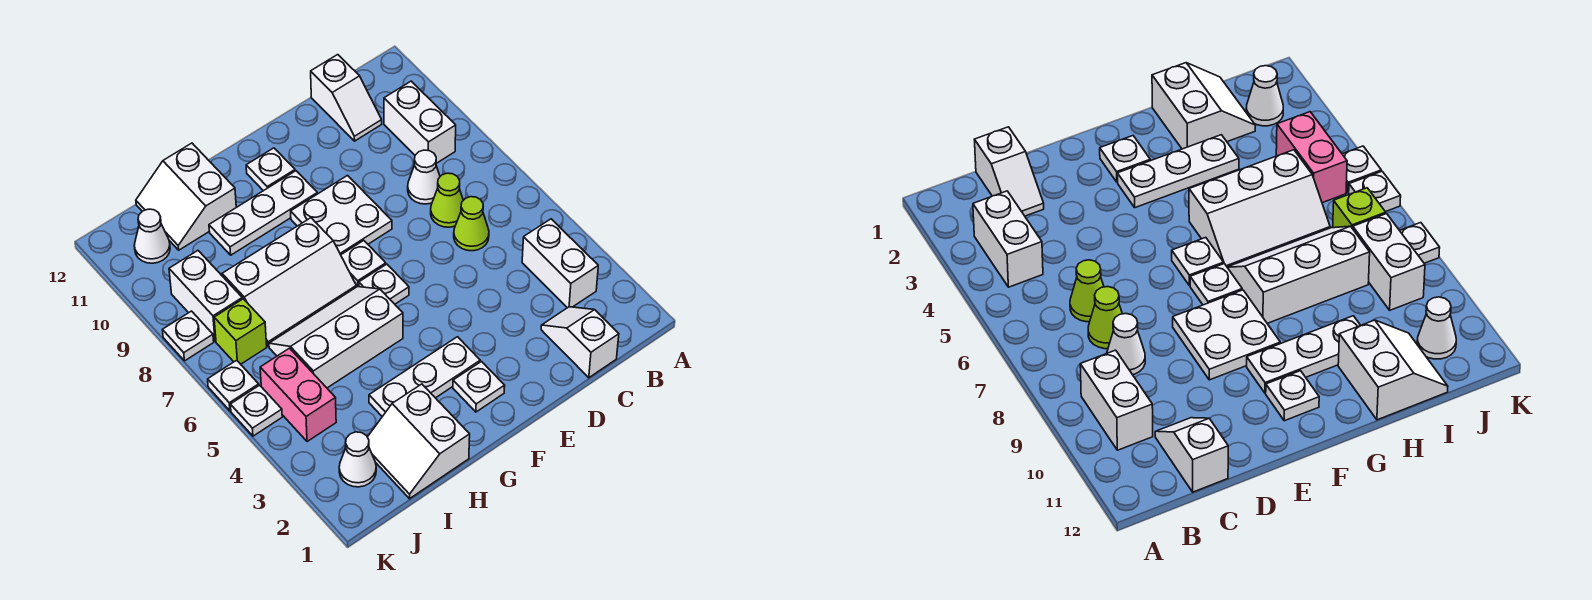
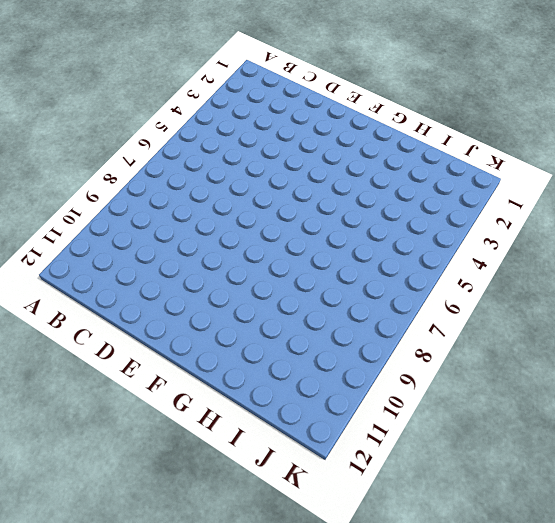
none -> white 1x2 brick [522,219,598,308]
none -> white 1x2 brick [384,81,456,163]
none -> white 1x2 slope [541,307,619,378]

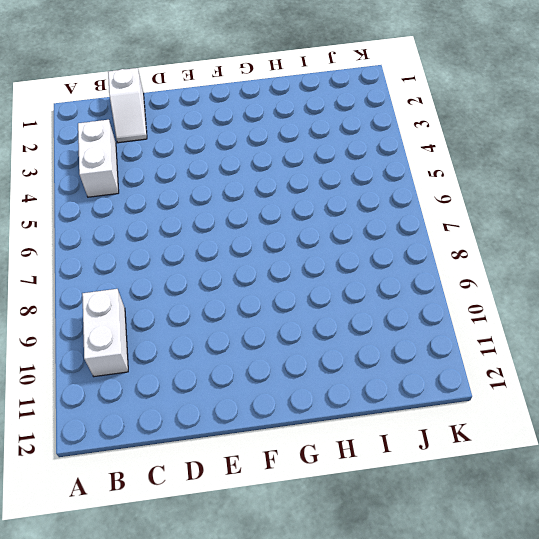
none -> lime 1x1 cone [454,197,489,251]
none -> lime 1x1 cone [431,173,463,227]
none -> white 1x1 cone [408,150,440,204]

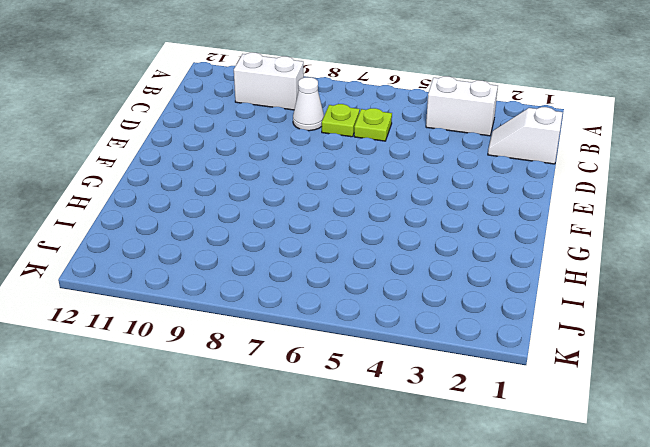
lime 1x1 plate [354,108,392,141] -> lime 1x1 cone [454,197,489,251]
lime 1x1 plate [322,104,360,137] -> lime 1x1 cone [431,173,463,227]
none -> white 1x2 slope [311,55,382,141]
none -> white 2x2 plate [291,176,392,255]
none -> white 1x1 plate [453,362,505,412]

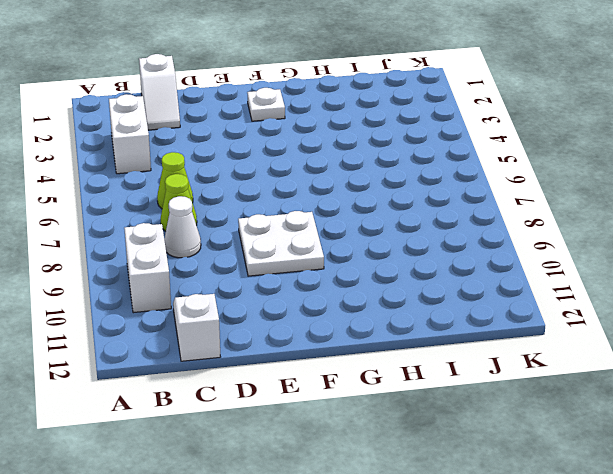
none -> white 1x3 plate [369,337,480,417]
none -> white 1x1 plate [359,264,409,304]
none -> white 1x1 plate [341,241,386,287]

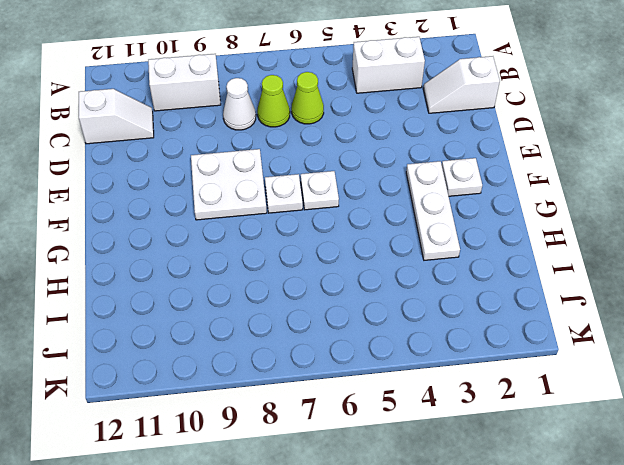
none -> white 1x3 plate [209,171,317,255]
none -> white 1x1 plate [246,148,295,191]
none -> white 2x3 slope [269,287,403,388]

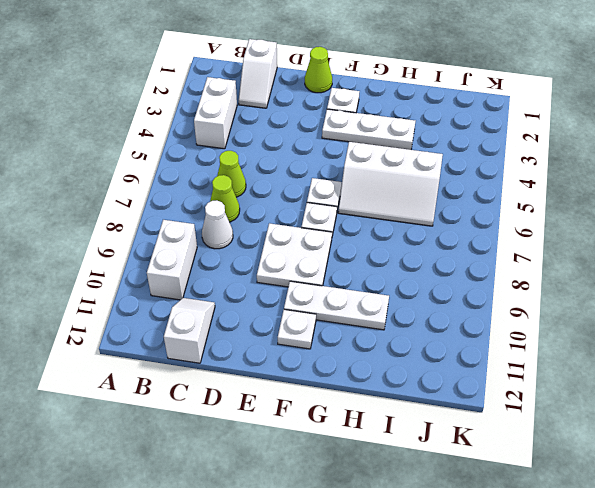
lime 1x1 cone [305,47,332,93] -> none
none -> white 2x3 slope [222,218,356,347]
none -> white 2x2 slope [368,384,470,499]
none -> white 2x2 slope [136,143,236,250]

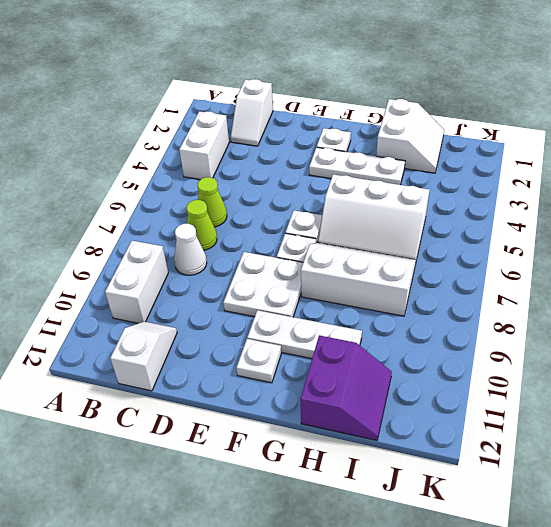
purple 2x2 slope [300,335,392,440] -> white 2x2 slope [136,143,236,250]
none -> white 1x1 cone [339,432,376,487]
none -> pink 1x2 brick [260,348,336,442]
none -> lime 1x1 brick [214,299,267,364]

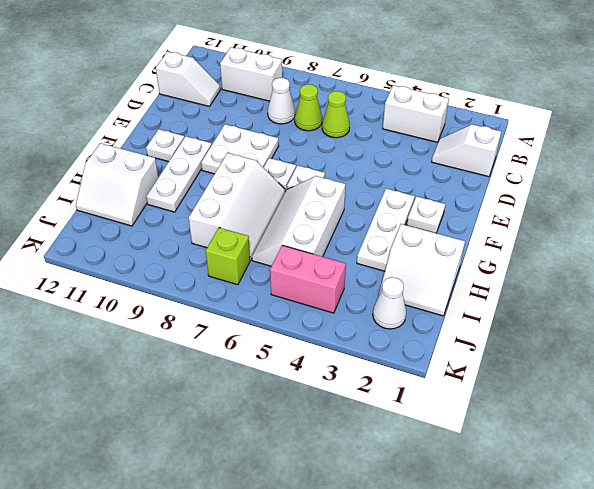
none -> white 1x2 brick [169,251,242,341]
none -> white 1x1 cone [134,209,170,263]
none -> white 1x1 plate [230,385,282,436]

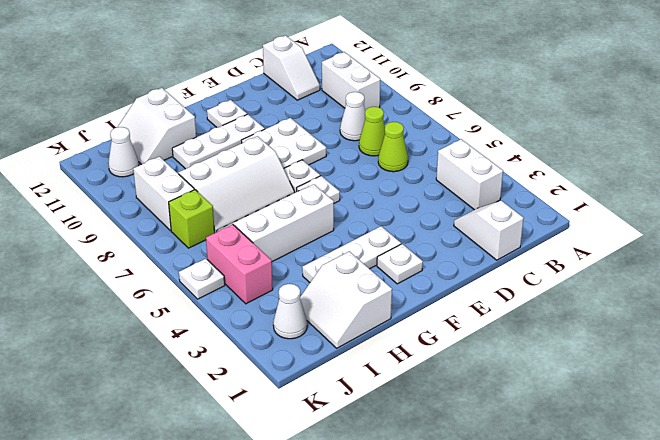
none -> white 1x1 plate [208,360,259,411]
none -> white 1x1 plate [163,311,214,361]

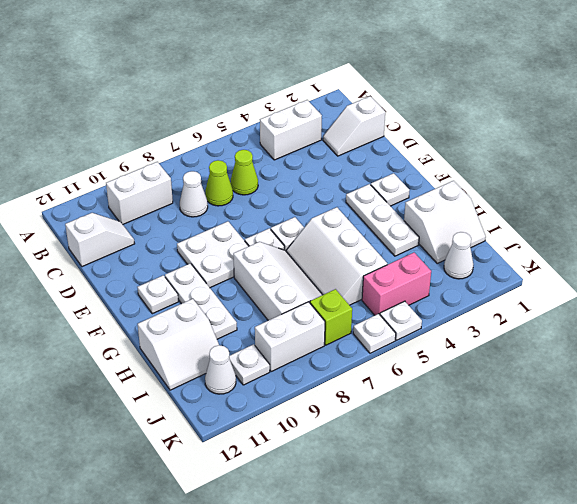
white 1x1 plate [229,344,270,385] -> white 1x1 plate moved to [163,311,214,361]

